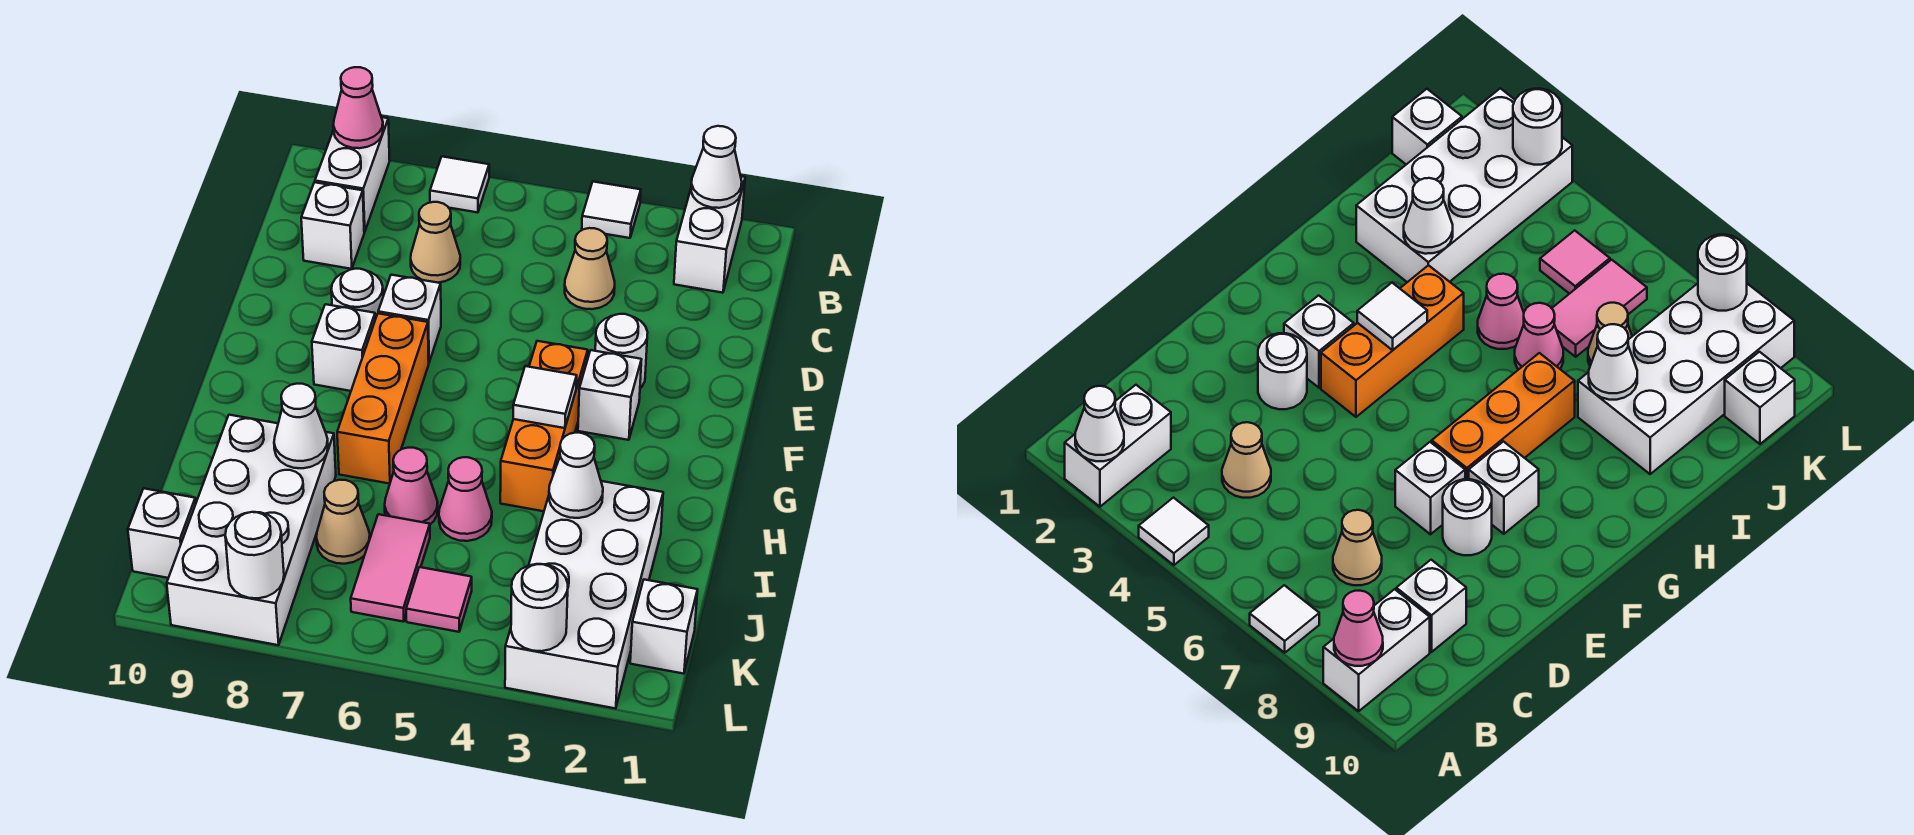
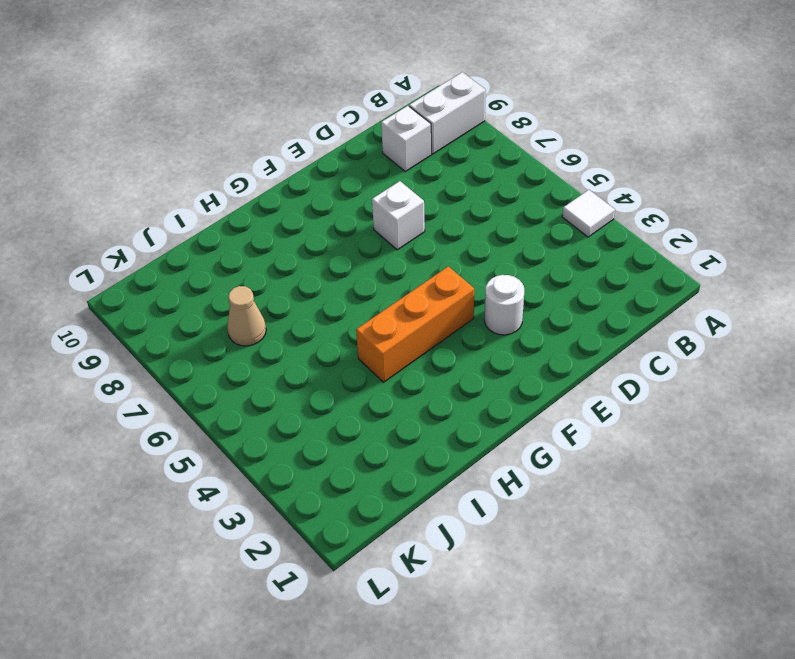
none -> white 1x2 brick [674,176,745,293]
none -> white 1x1 tile [430,157,489,213]
none -> tan 1x1 cone [565,228,615,309]
none -> tan 1x1 cone [411,202,460,283]

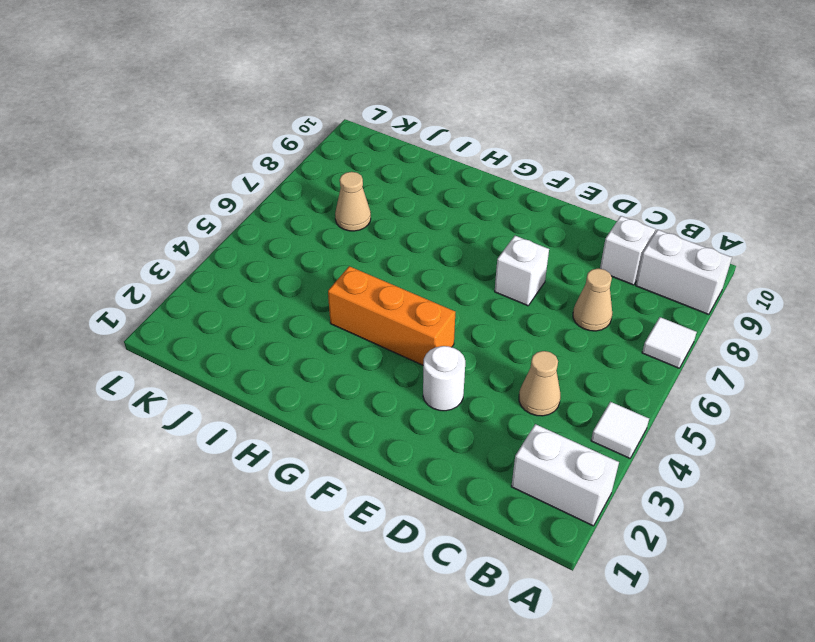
none -> white 1x1 round brick [331,269,383,319]
none -> white 1x1 brick [578,350,642,440]
none -> orange 1x3 brick [337,313,429,484]
none -> white 1x1 brick [312,304,375,391]

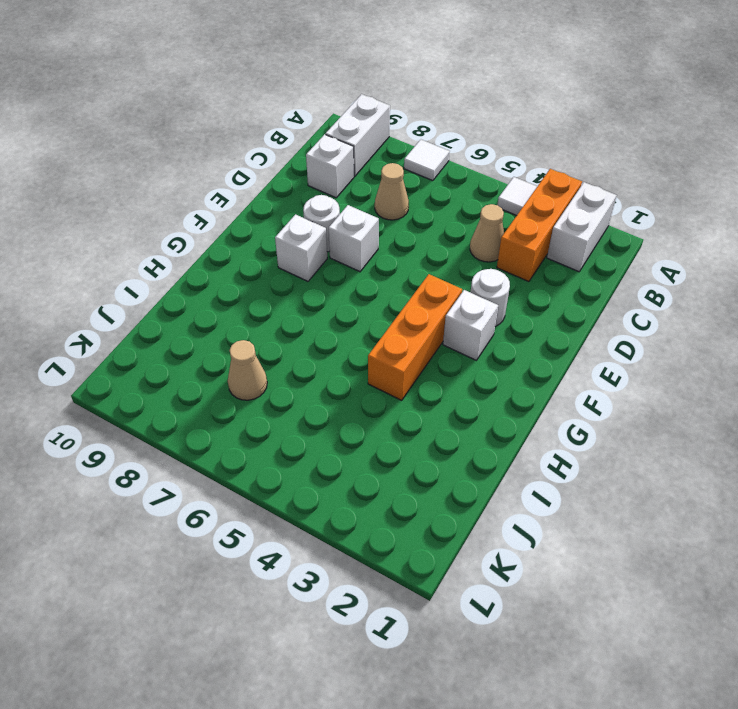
orange 1x3 brick [497,169,582,282] -> orange 1x3 brick moved to [337,313,429,484]
none -> white 2x4 brick [505,481,663,709]
none -> pink 1x1 cone [439,457,492,541]
none -> pink 1x1 cone [385,448,438,524]
none -> white 2x4 brick [167,415,336,645]

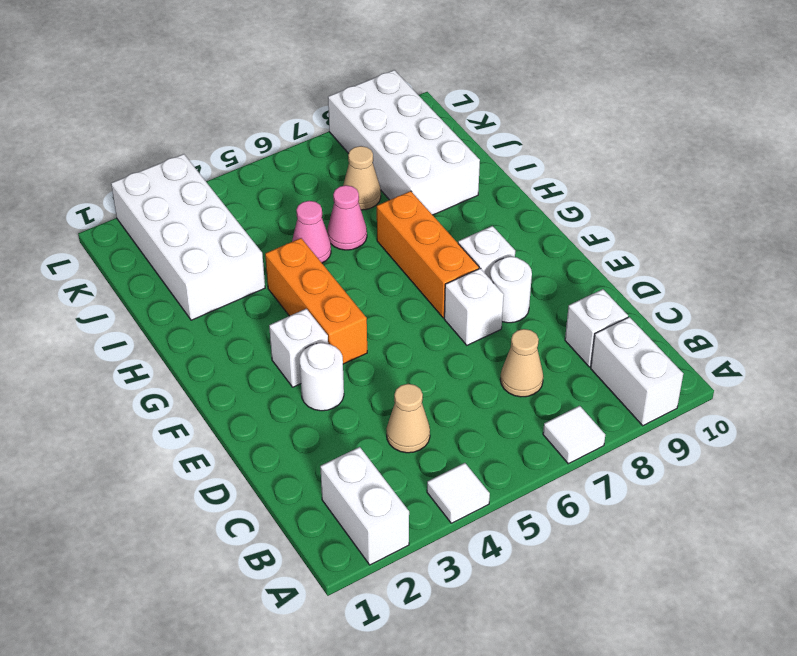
none -> pink 1x2 tile [351,514,430,622]
none -> white 1x1 brick [630,580,698,674]
none -> pink 1x1 tile [406,567,472,632]
none -> white 1x1 brick [128,488,196,578]

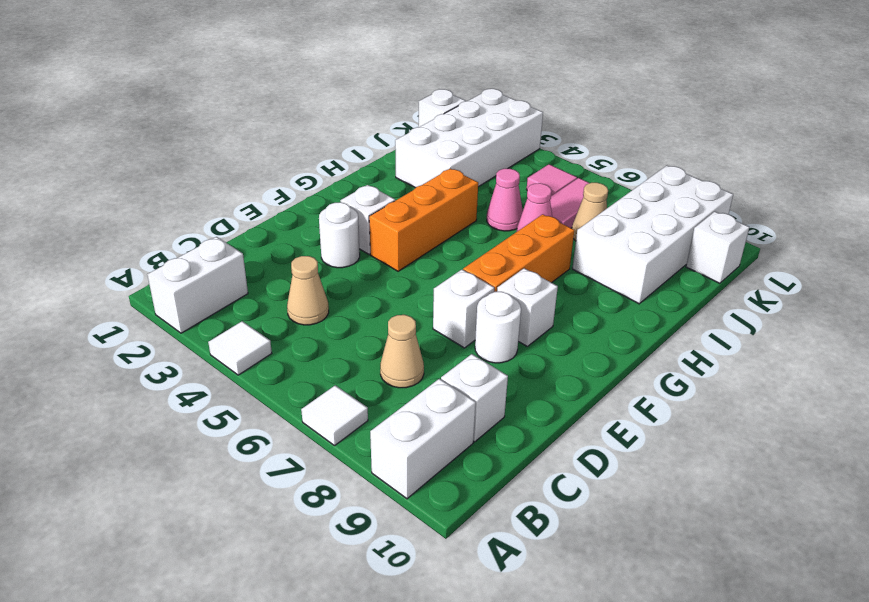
none -> white 1x1 cone [691,126,742,208]
none -> pink 1x1 cone [333,67,383,148]
none -> white 1x1 tile [513,366,577,428]
none -> white 1x1 cone [549,433,603,518]

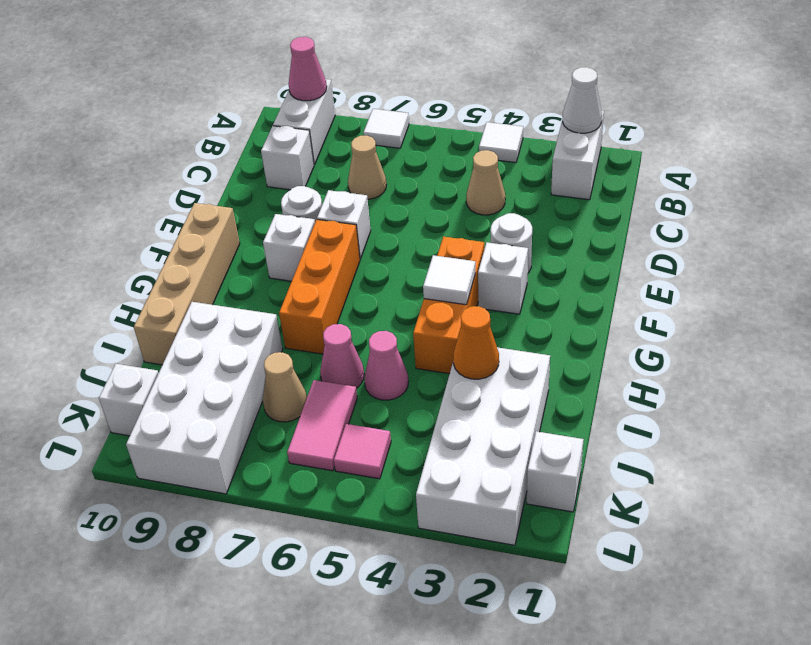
tan 1x4 brick [134,203,240,365] -> none
orange 1x1 cone [453,306,499,379] -> white 1x1 cone [549,433,603,518]
none -> white 1x1 cone [274,384,328,468]
none -> white 1x1 round brick [511,564,568,651]
none -> white 1x1 round brick [225,512,284,598]

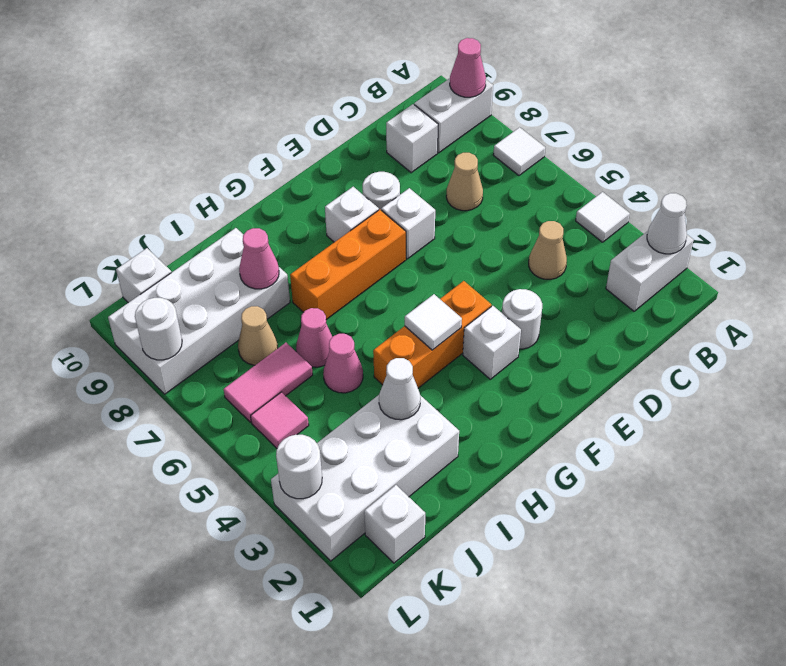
pink 1x1 cone [239,228,279,289] -> white 1x1 cone [274,384,328,468]

